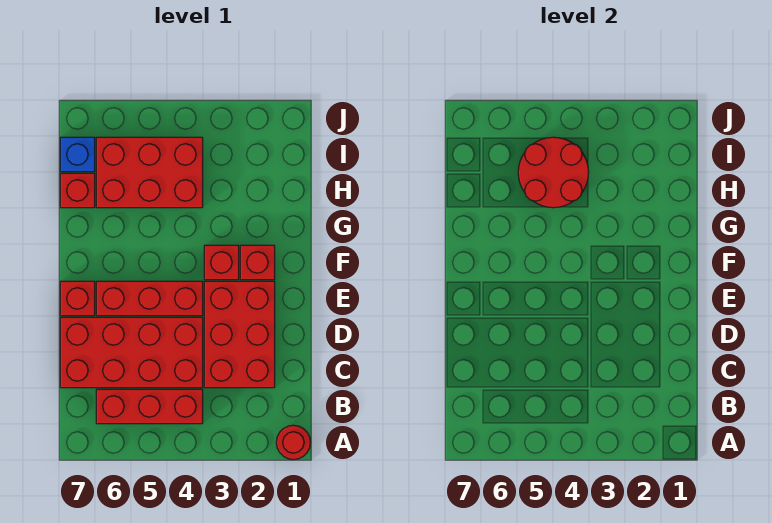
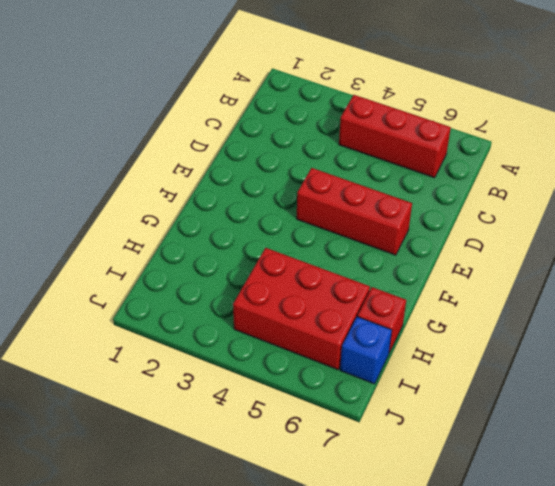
none -> red 1x1 round brick [276,425,311,460]
none -> red 2x3 brick [204,281,275,388]
none -> red 2x4 brick [60,317,203,388]

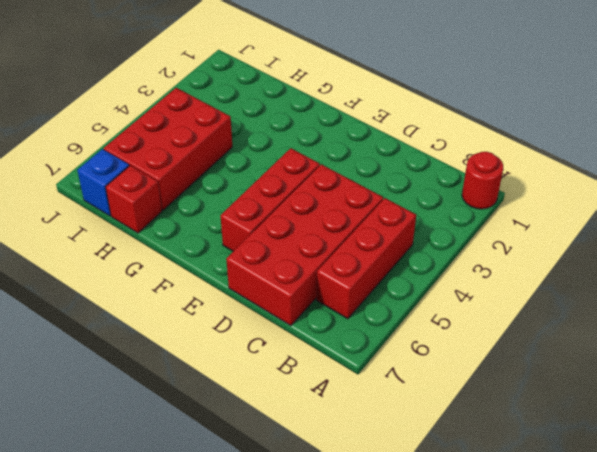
none -> red 2x3 brick [204,281,275,388]
none -> red 1x1 brick [60,281,95,316]
none -> red 1x1 brick [240,245,275,280]

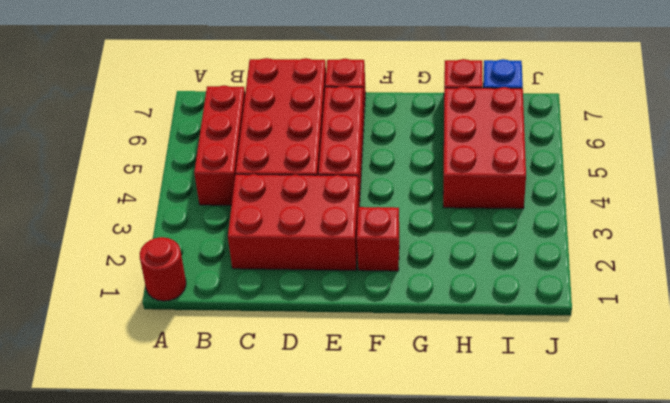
none -> red 1x1 brick [204,245,239,280]
none -> red 2x2 round brick [518,137,589,208]

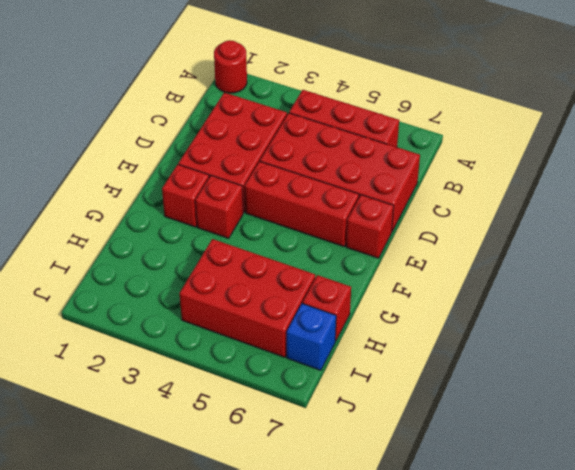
none -> red 2x2 round brick [518,137,589,208]

